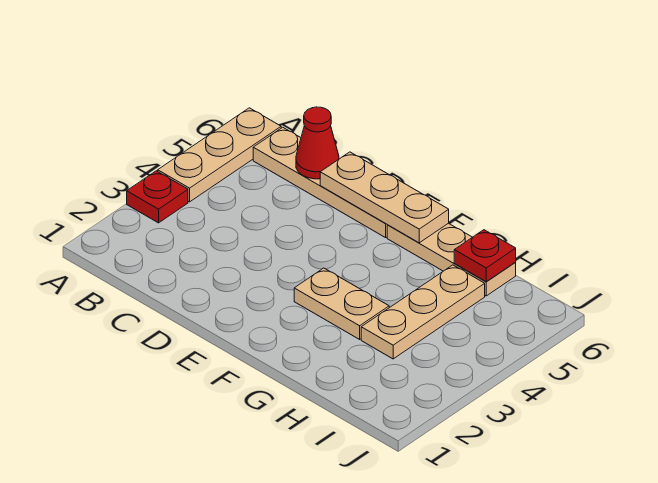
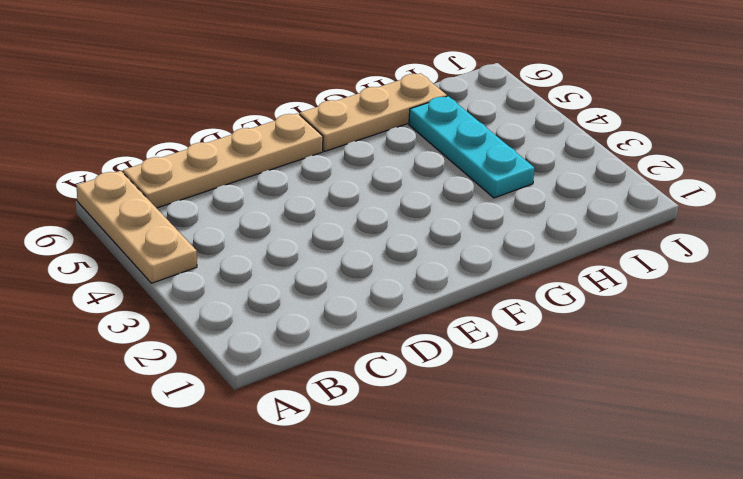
cyan 1x3 plate [409,96,535,198] -> tan 1x3 plate [361,265,485,359]
none -> red 1x1 plate [127,171,188,223]
none -> tan 1x2 plate [294,268,389,339]

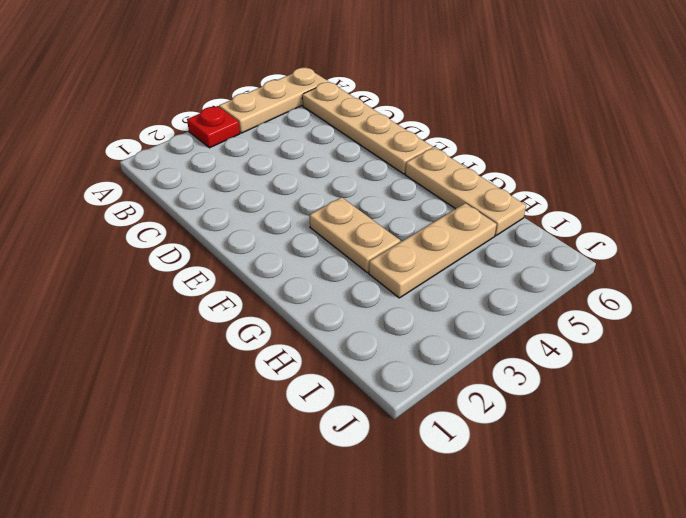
none -> red 1x1 cone [296,107,339,179]
none -> tan 1x3 plate [320,152,449,243]

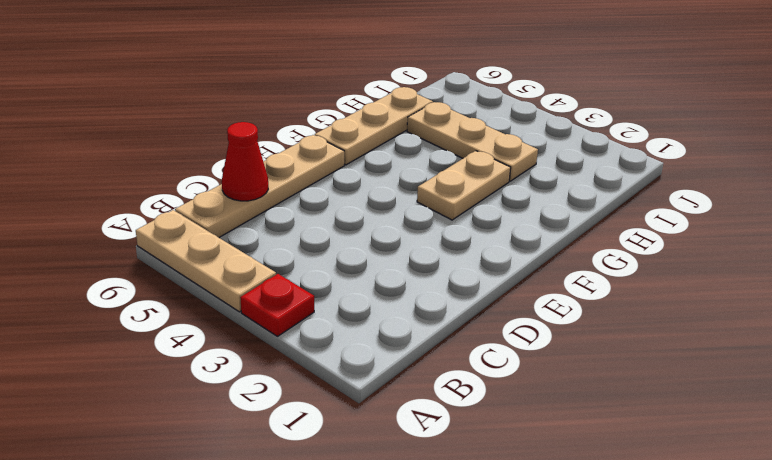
none -> tan 1x3 plate [320,152,449,243]
none -> red 1x1 plate [454,230,516,282]

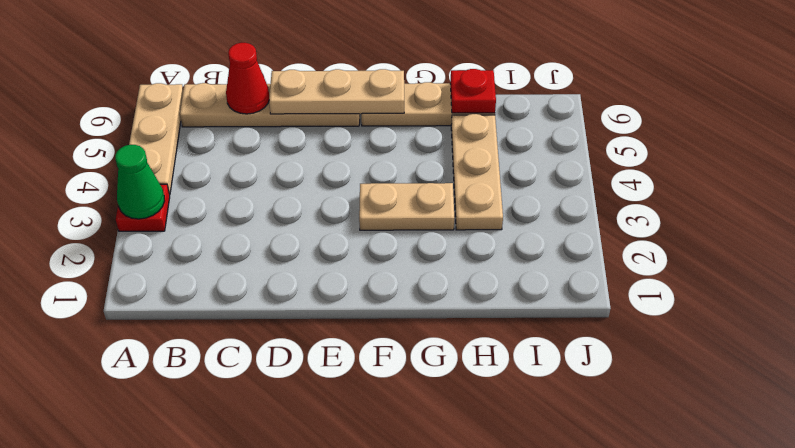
green 1x1 cone [115,145,165,219] -> none

